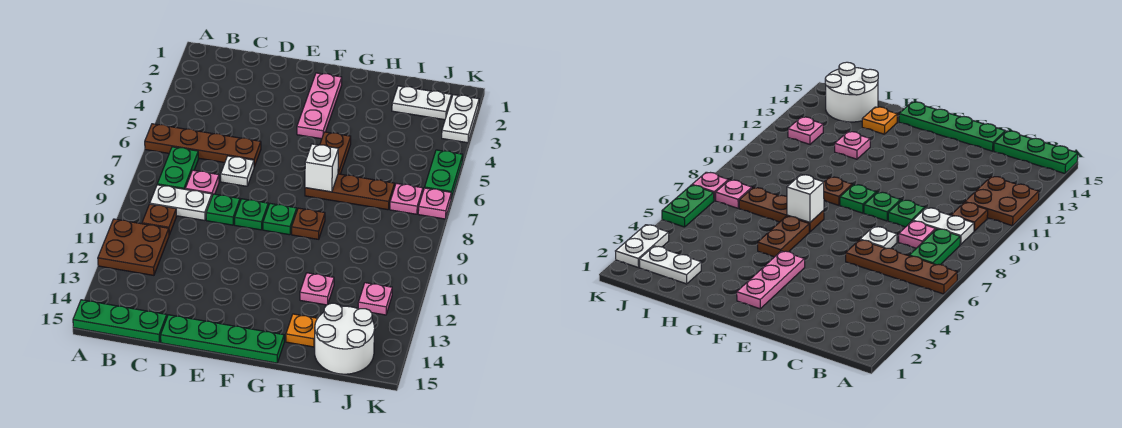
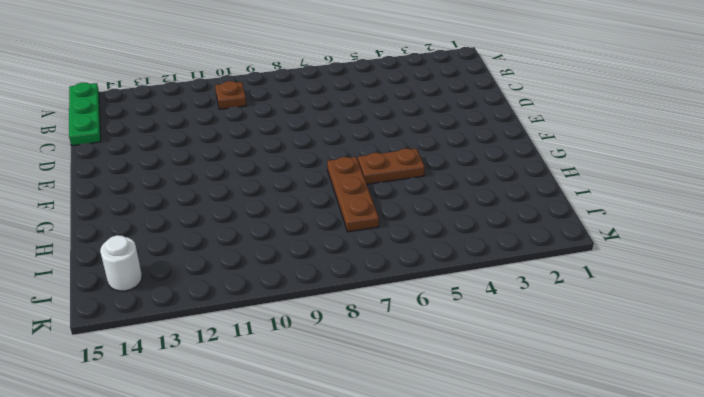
white 1x1 round brick [100,235,142,291] -> white 2x2 round brick [315,303,375,374]
none -> brown 1x4 plate [145,124,261,167]
none -> brown 2x2 plate [98,219,169,275]
none -> green 1x2 plate [157,147,199,189]

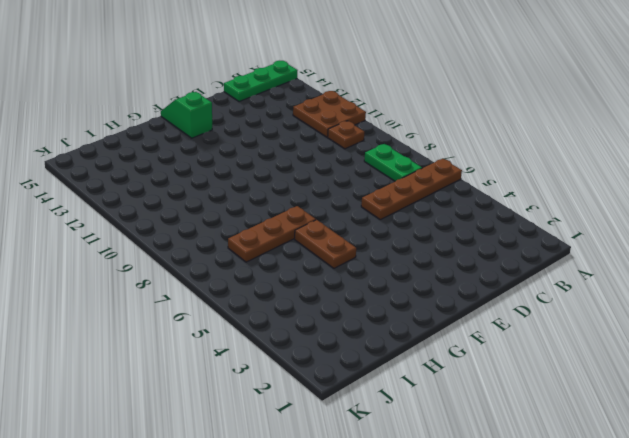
green 1x2 slope [161,92,212,138] -> green 1x4 plate [161,315,284,363]
none -> white 1x2 plate [150,185,212,220]
none -> pink 1x1 plate [186,170,219,196]
none -> white 1x1 plate [221,156,254,186]

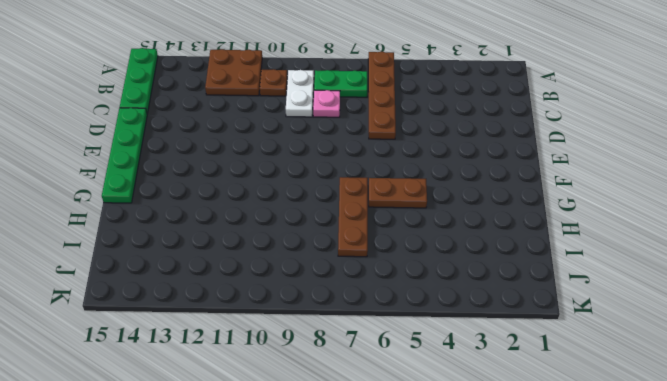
none -> white 1x1 plate [221,156,254,186]
none -> green 1x1 plate [206,194,240,225]
none -> green 1x1 plate [235,199,268,230]

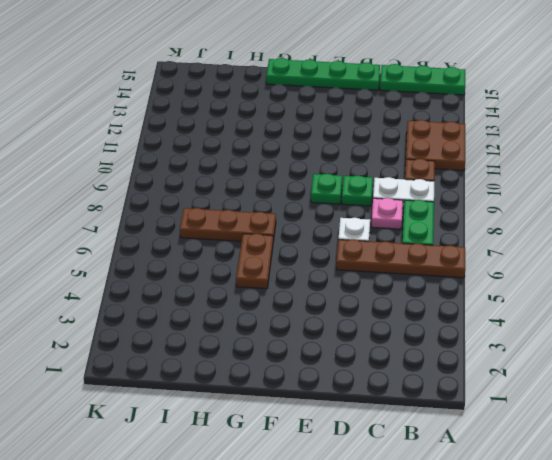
none -> pink 1x3 plate [297,73,342,139]
none -> green 1x1 plate [263,204,297,235]
none -> brown 1x1 plate [292,208,325,239]

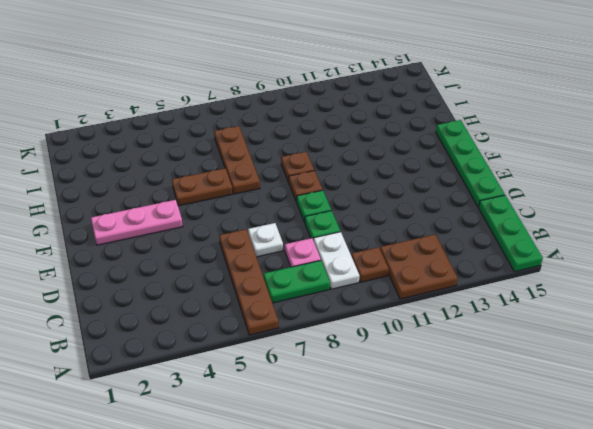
brown 1x1 plate [289,171,323,202] -> green 1x1 plate [263,204,297,235]
none -> pink 1x1 plate [300,273,334,305]
none -> orange 1x1 plate [286,314,318,347]
none -> white 1x2 plate [392,86,451,120]

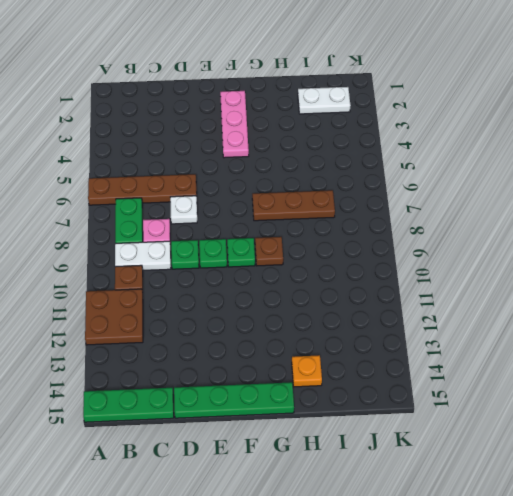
none -> brown 1x2 plate [320,132,351,174]
none -> pink 1x1 plate [300,273,334,305]
none -> white 2x2 round brick [315,303,375,374]

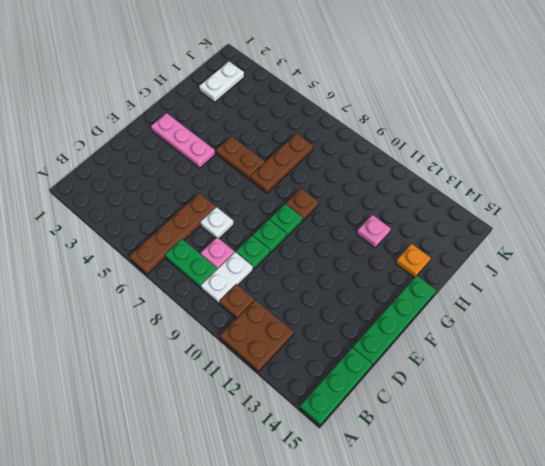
none -> white 2x2 round brick [315,303,375,374]
none -> pink 1x1 plate [390,183,423,214]
none -> pink 1x1 plate [358,283,392,315]

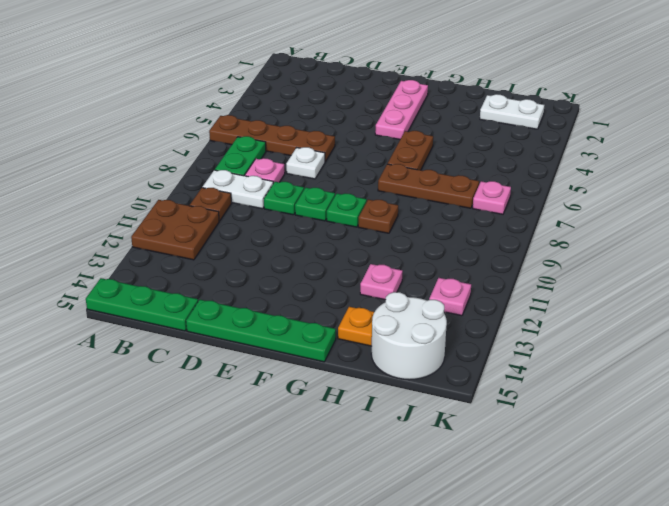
none -> white 1x2 plate [442,95,479,143]
none -> green 1x2 plate [425,150,463,199]
none -> pink 1x1 plate [418,188,451,219]

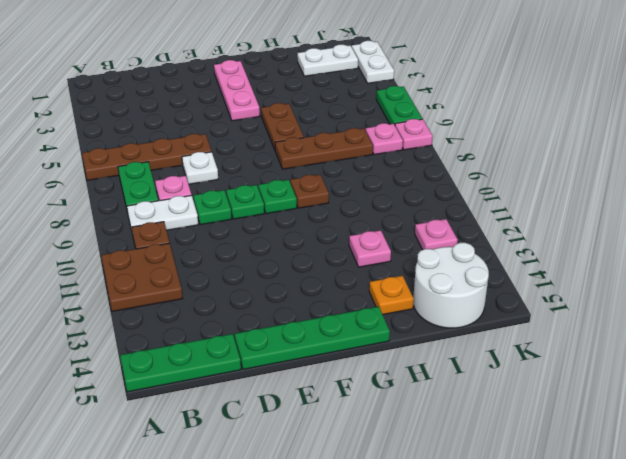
none -> white 1x1 brick [305,144,338,192]

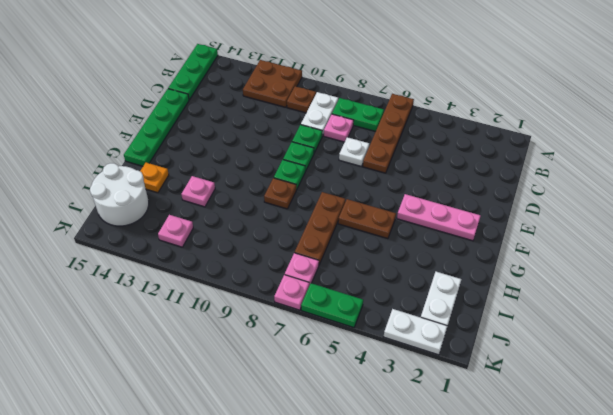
none -> white 1x1 brick [305,144,338,192]

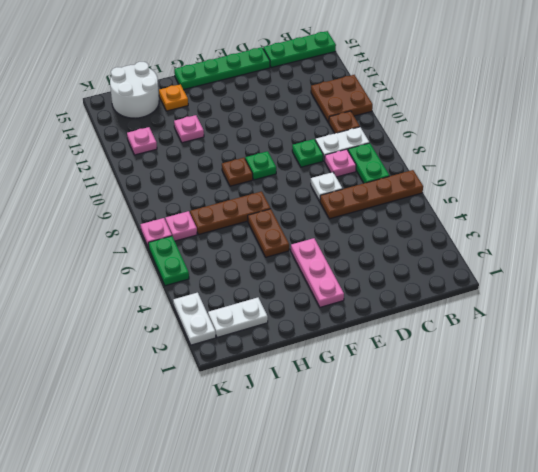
none -> green 1x1 plate [235,199,268,230]
none -> white 1x1 brick [305,144,338,192]

